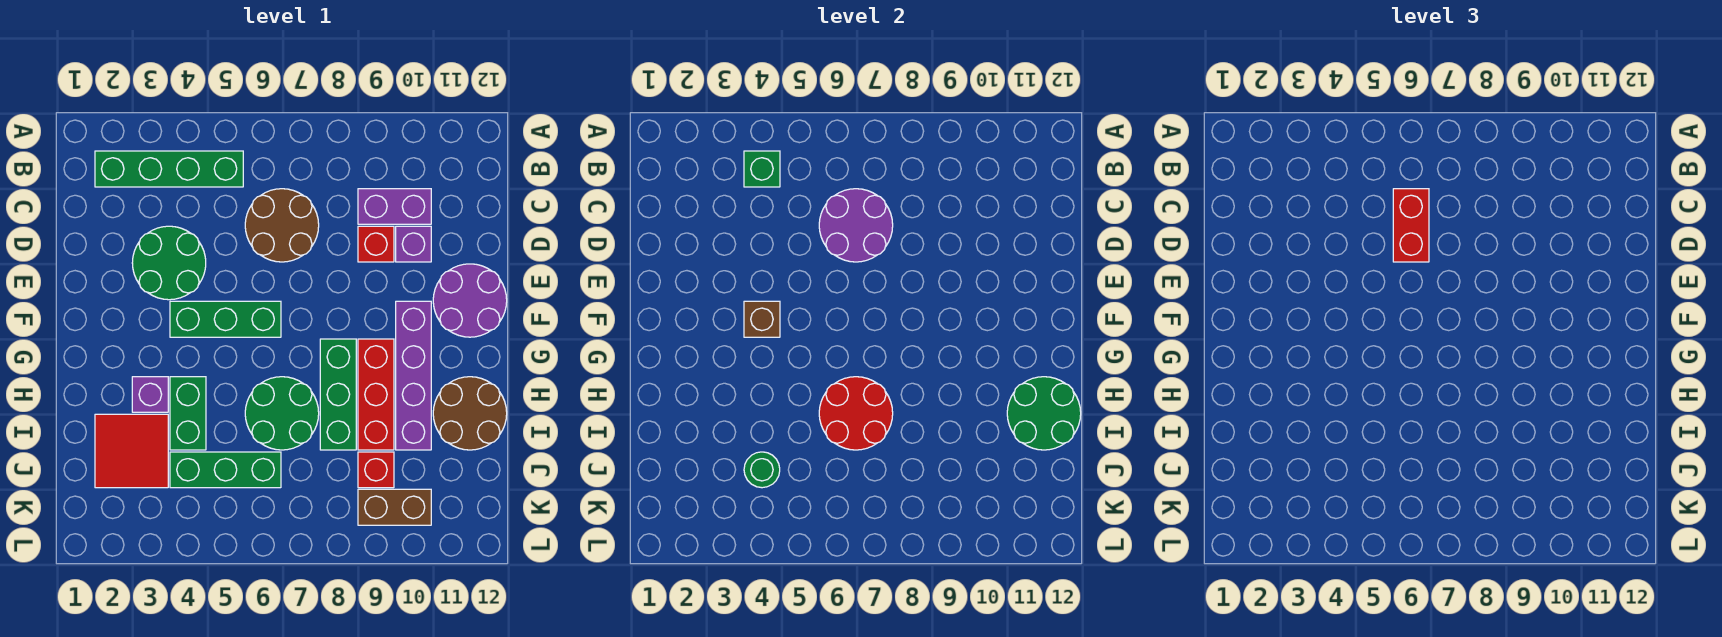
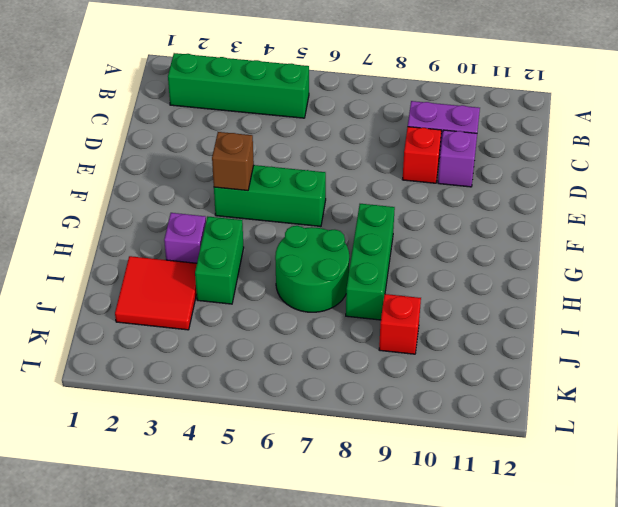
none -> brown 2x2 round brick [245,189,319,262]
none -> green 2x2 round brick [132,226,206,300]
none -> purple 2x2 round brick [433,264,507,337]

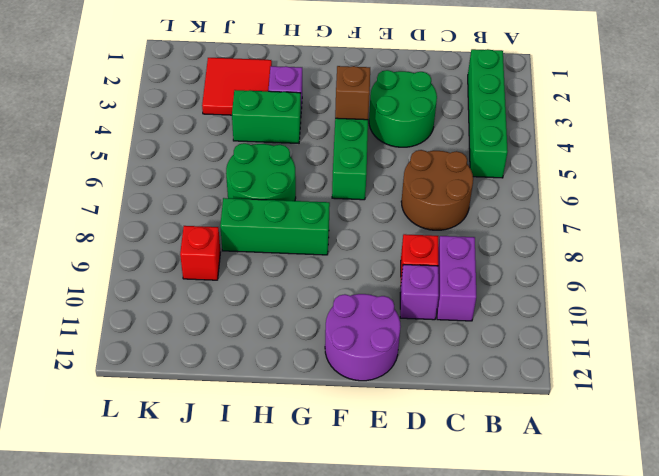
none -> purple 1x4 brick [396,301,431,450]
none -> red 1x3 brick [358,339,394,450]
none -> brown 2x2 round brick [433,377,507,450]

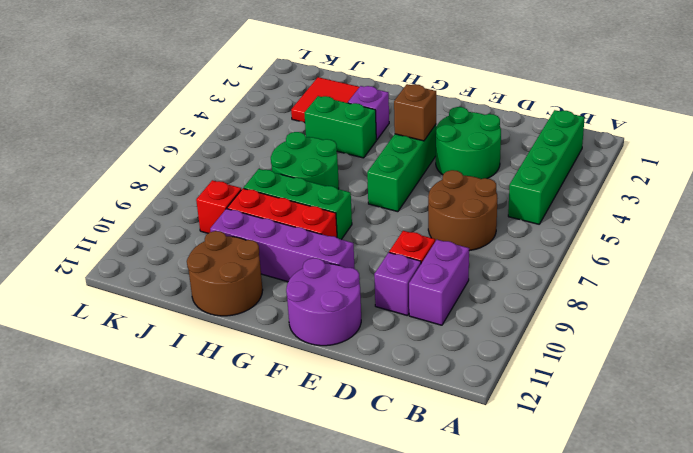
none -> green 1x3 brick [170,452,281,488]
none -> brown 1x2 brick [358,489,431,525]
none -> green 1x1 brick [744,151,780,187]

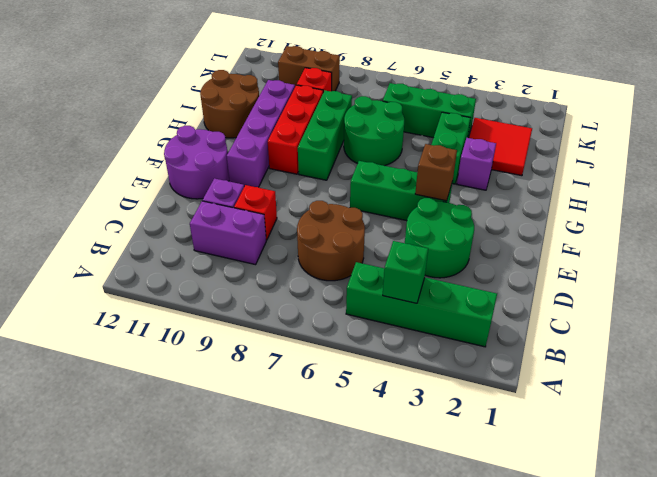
none -> purple 2x2 round brick [819,189,893,262]
none -> red 2x2 round brick [819,377,893,450]
none -> green 2x2 round brick [1007,377,1081,450]

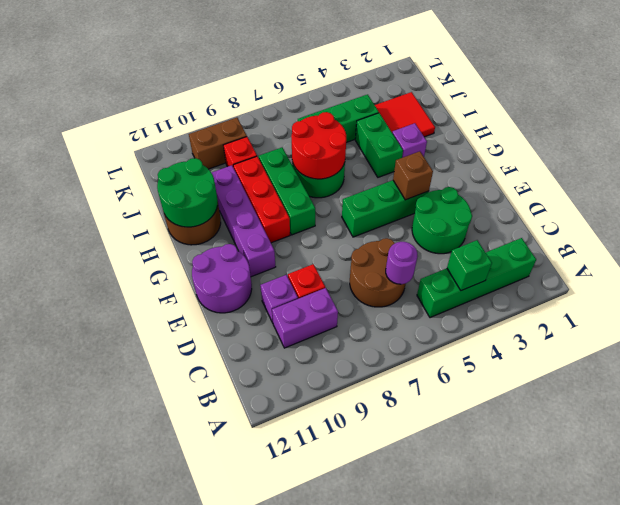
purple 1x1 round brick [386,242,418,284] -> purple 2x2 round brick [819,189,893,262]
none -> green 1x1 round brick [744,452,780,488]
none -> red 1x2 brick [1393,189,1429,262]

